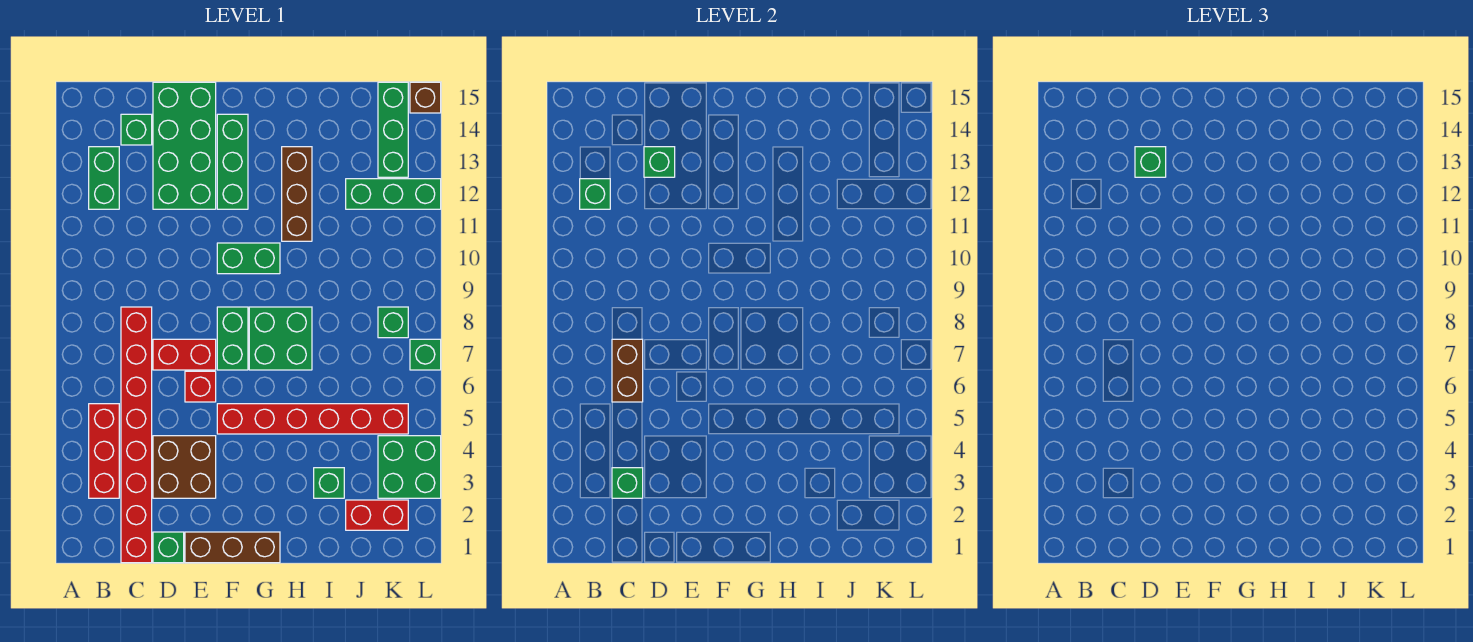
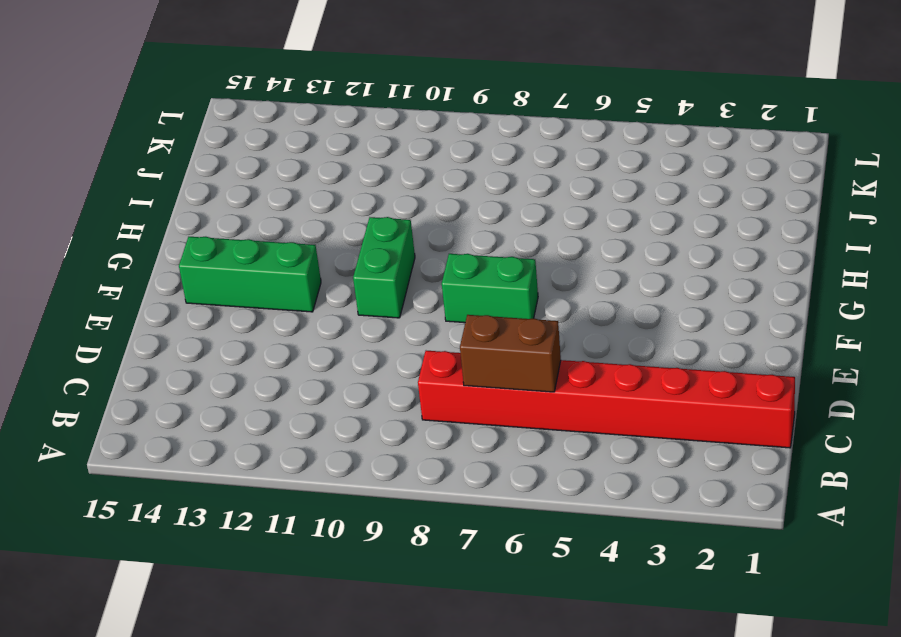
none -> red 1x3 brick [89,404,119,498]
none -> green 1x2 brick [89,147,119,209]
none -> green 1x1 brick [121,114,152,145]

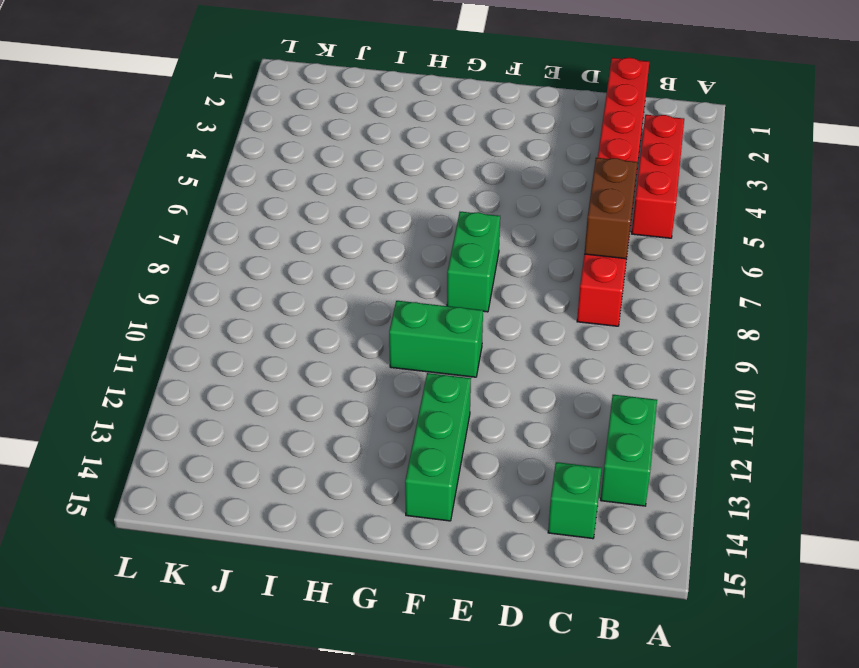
none -> green 1x1 brick [153,532,184,563]
none -> brown 2x2 brick [153,436,216,498]
none -> red 1x2 brick [153,339,216,370]

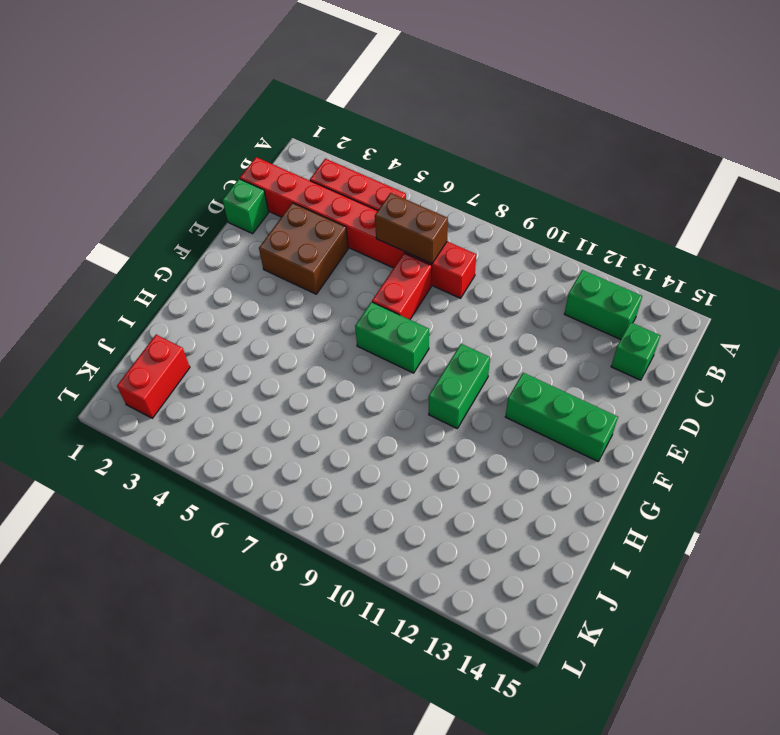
none -> green 2x4 brick [153,82,216,209]
none -> brown 1x3 brick [185,532,280,563]
none -> red 1x1 brick [185,371,216,402]

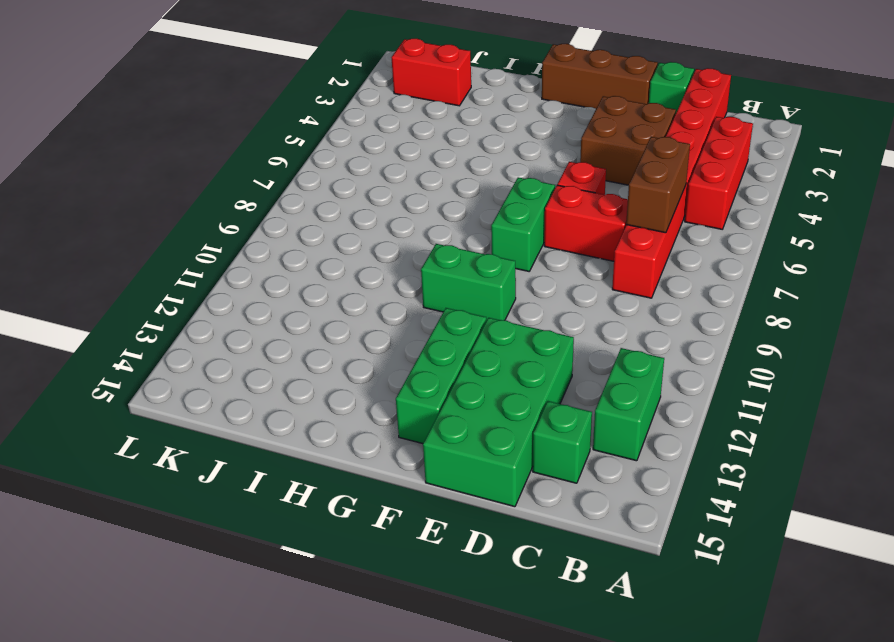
none -> red 1x6 brick [217,404,408,434]
none -> green 2x2 brick [249,307,312,370]
none -> brown 1x3 brick [282,147,312,241]

